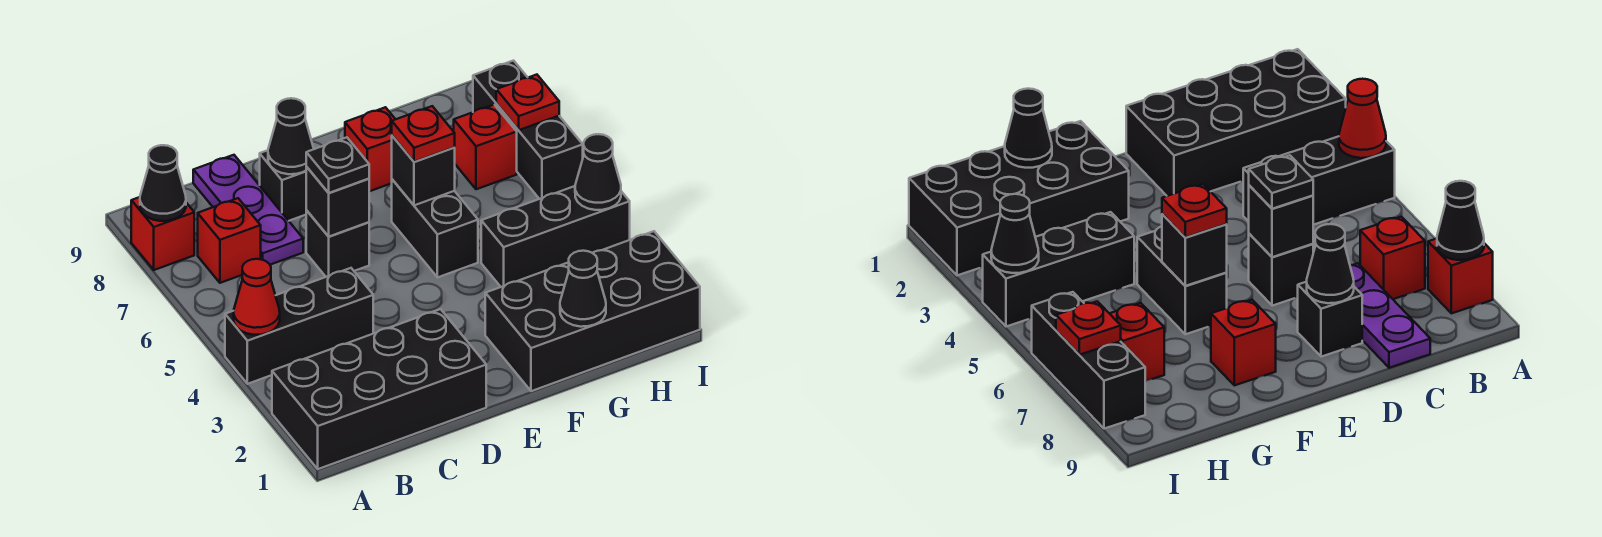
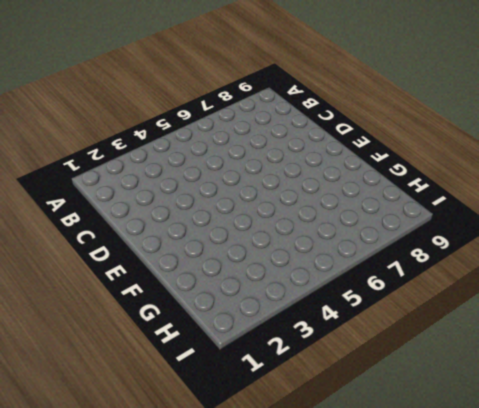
none -> black 2x4 brick [272,309,486,469]
none -> black 1x3 brick [225,268,373,384]
none -> red 1x1 brick [131,197,194,270]

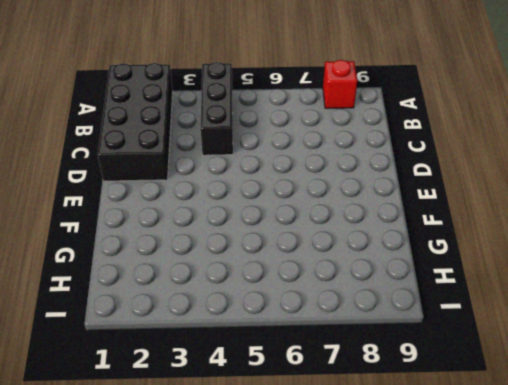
none -> red 1x1 brick [198,198,261,283]
none -> purple 1x3 plate [193,155,303,265]
none -> black 1x1 brick [306,210,369,277]

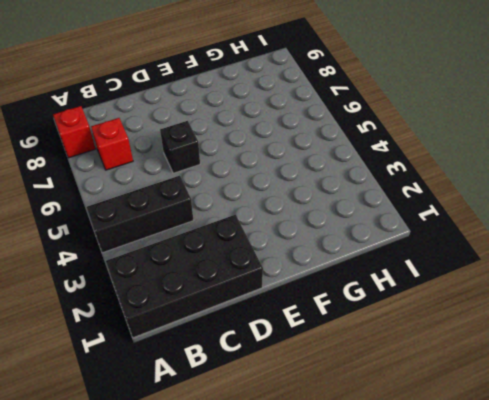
none -> purple 1x3 plate [193,155,303,265]
none -> black 1x1 brick [260,150,306,221]
none -> black 2x4 brick [485,231,700,391]

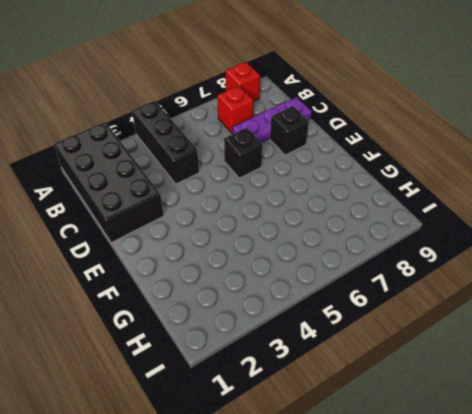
none -> black 2x4 brick [485,231,700,391]
none -> black 1x2 brick [392,179,478,277]
none -> red 1x1 brick [345,107,395,191]

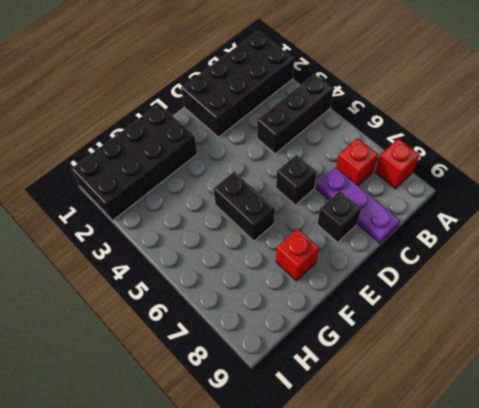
none -> black 1x3 brick [481,186,630,287]
none -> red 1x1 brick [454,105,517,189]
none -> black 1x3 brick [473,61,583,199]

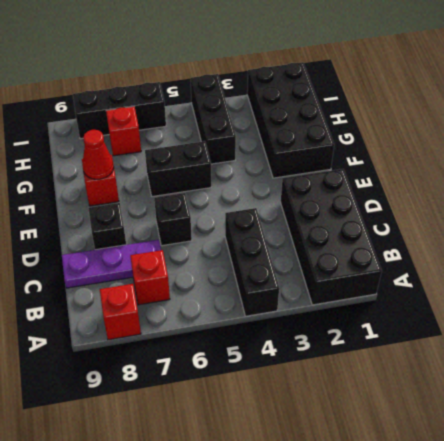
red 1x1 cone [82,130,114,179] -> red 1x1 cone moved to [234,259,280,335]
none -> black 1x1 cone [140,145,186,221]
none -> black 1x1 brick [306,167,369,236]
none -> black 1x1 cone [268,98,314,174]

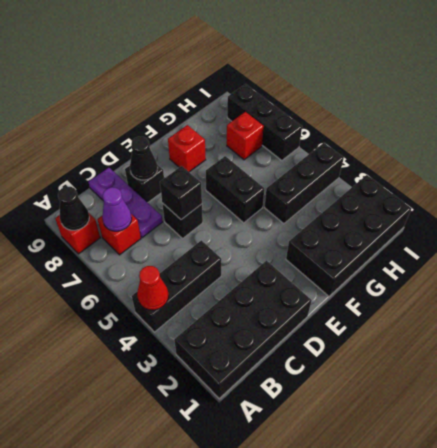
purple 1x1 cone [102,187,132,231] -> none
none -> black 1x1 brick [392,136,455,205]
none -> black 1x1 cone [560,251,606,327]
none -> black 1x1 cone [575,134,621,210]

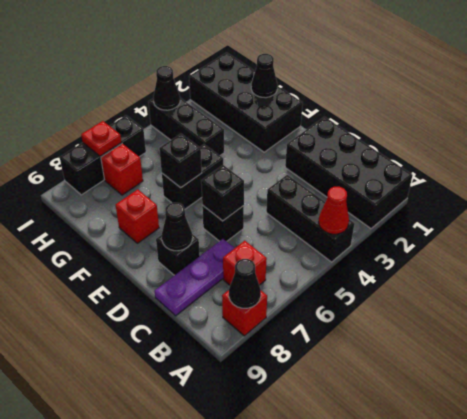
none -> black 1x1 plate [306,137,369,193]
none -> red 1x1 plate [392,106,455,162]

